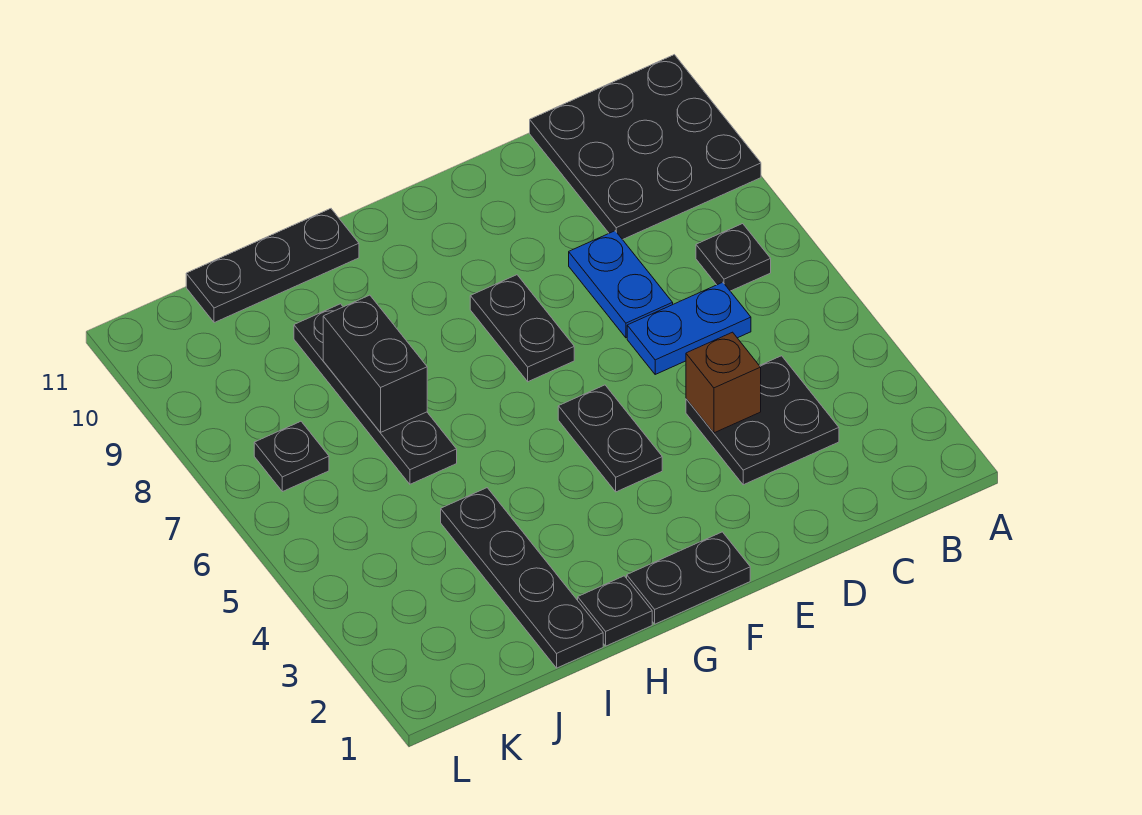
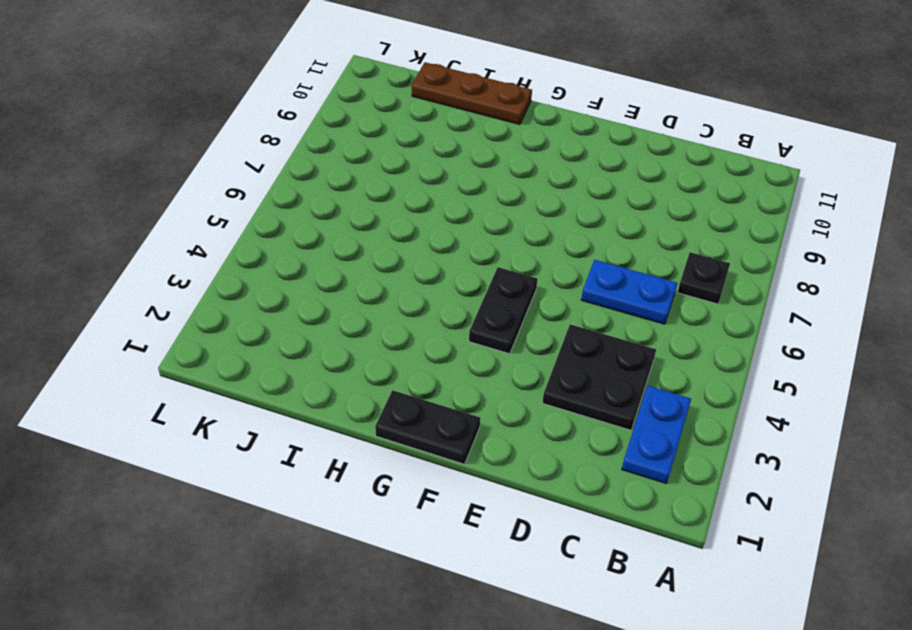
blue 1x2 plate [622,386,691,484] -> blue 1x2 plate moved to [569,231,673,338]
brown 1x3 plate [412,62,532,125] -> black 1x3 plate [186,209,359,323]
none -> black 3x3 plate [530,55,761,240]
none -> black 1x2 plate [470,275,574,382]
none -> black 1x1 plate [578,576,652,646]

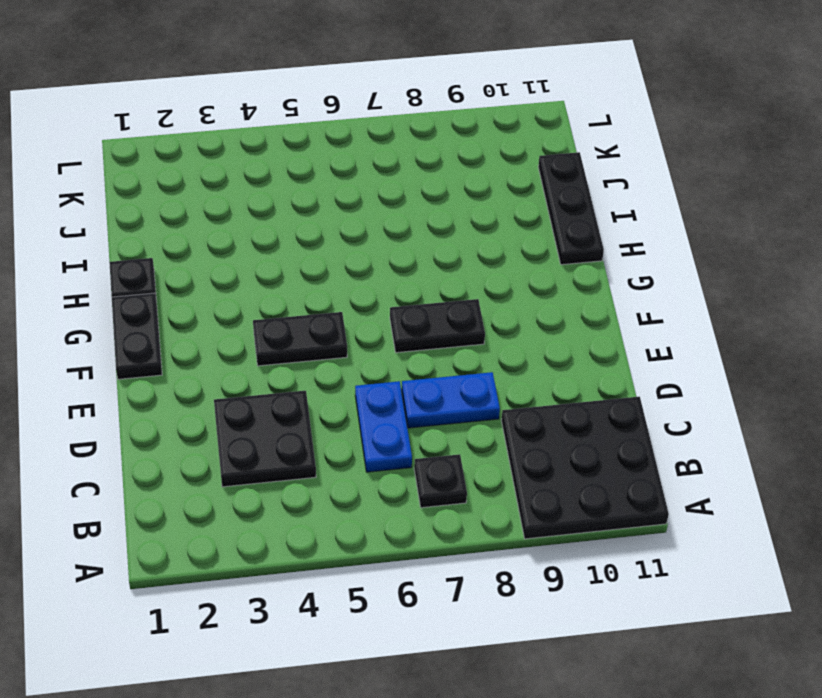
none -> black 1x4 plate [441,488,603,668]
none -> black 1x4 plate [294,304,457,484]
none -> black 1x1 plate [254,421,329,492]

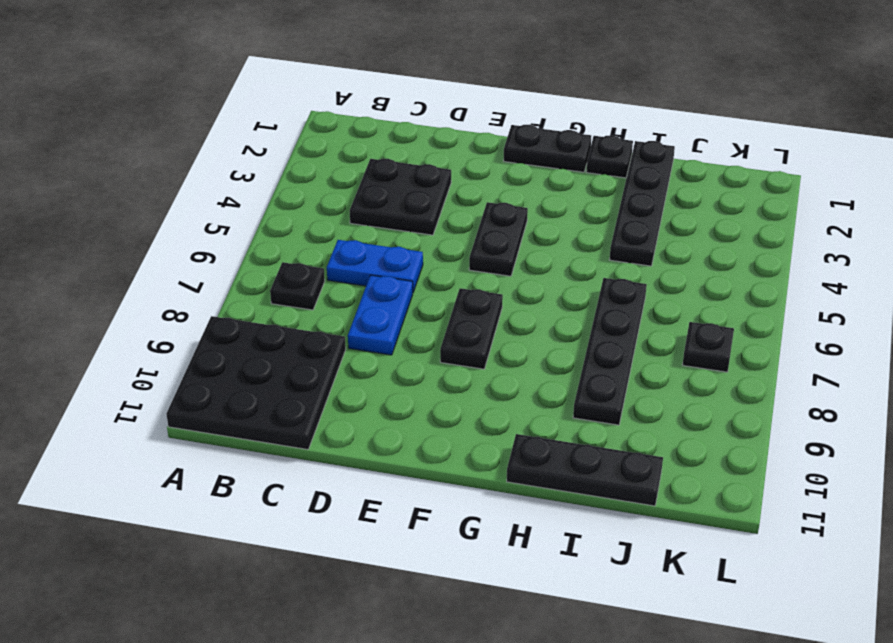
none -> brown 1x1 brick [686,332,761,433]
none -> black 1x2 brick [323,295,427,433]

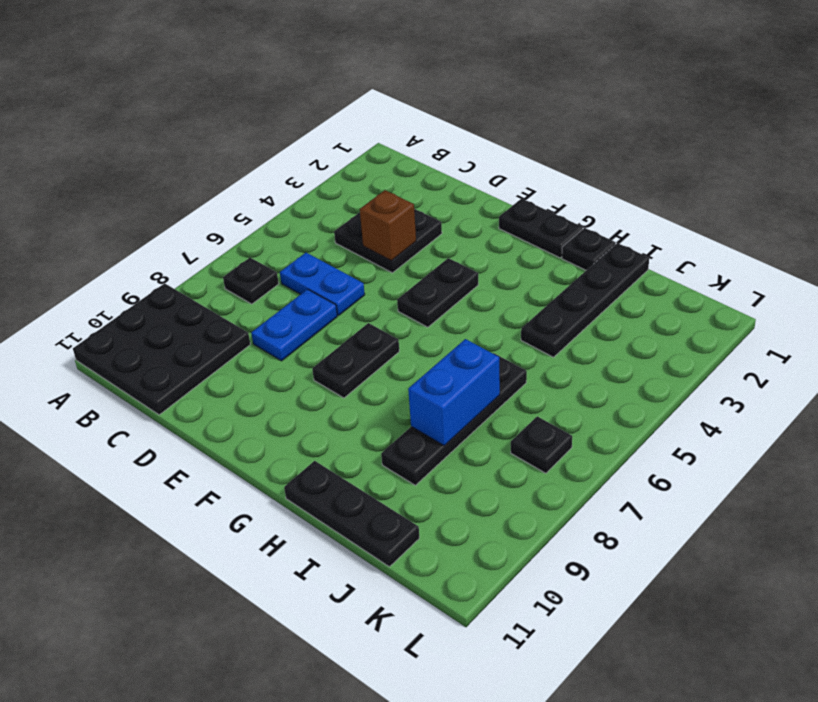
blue 1x2 brick [408,339,500,445] -> black 1x2 brick [323,295,427,433]

